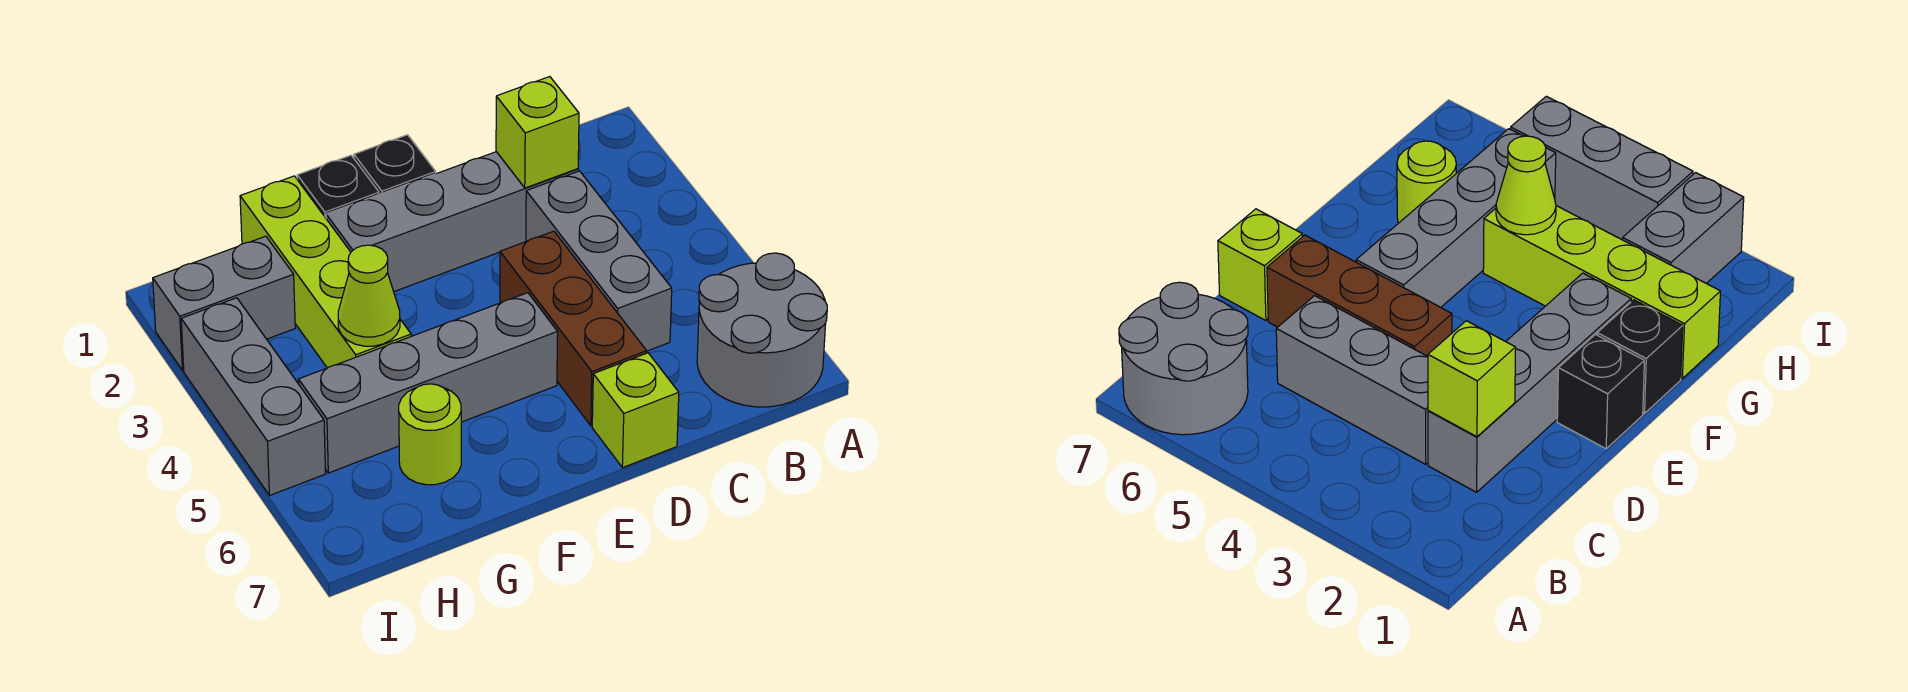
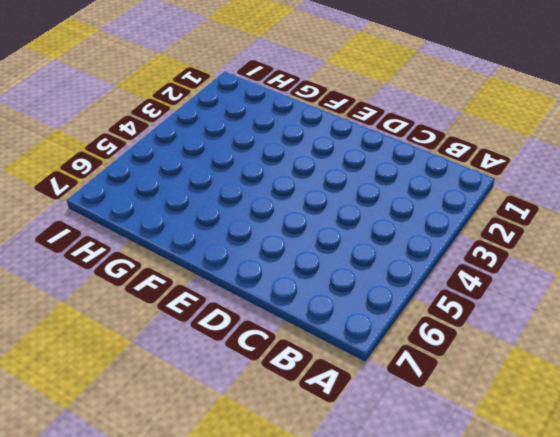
none -> grey 2x2 round brick [697,253,827,407]
none -> grey 1x4 brick [326,152,578,292]
none -> grey 1x3 brick [526,171,672,351]

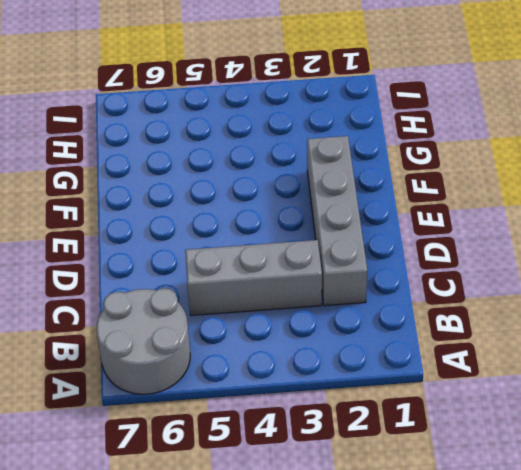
none -> brown 1x3 brick [500,231,647,426]
none -> lime 1x1 brick [592,353,679,468]
none -> black 1x1 brick [354,135,436,195]

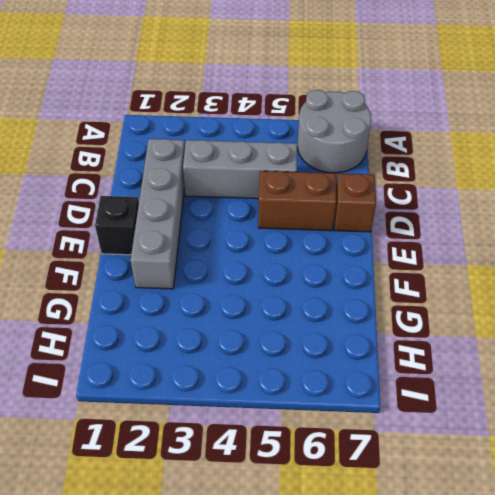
brown 1x2 brick [258,171,336,231] -> brown 1x3 brick [500,231,647,426]
brown 1x1 brick [334,173,376,232] -> lime 1x1 brick [592,353,679,468]
none -> grey 1x4 brick [298,293,558,473]
none -> black 1x1 brick [297,155,379,218]
none -> lime 1x4 brick [240,176,411,368]

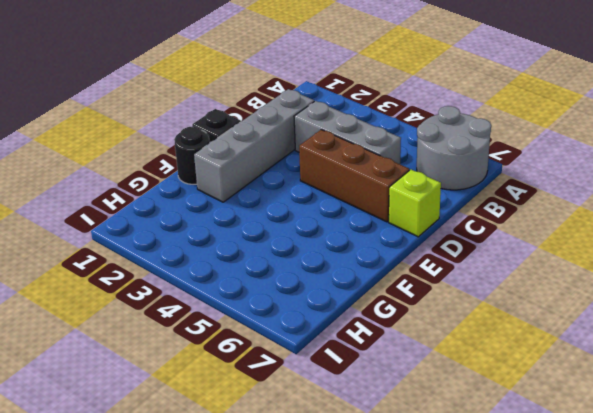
black 1x1 round brick [174,127,210,184] -> black 1x1 brick [297,155,379,218]
none -> grey 1x4 brick [298,293,558,473]
none -> lime 1x4 brick [240,176,411,368]
none -> lime 1x1 round brick [399,384,461,485]

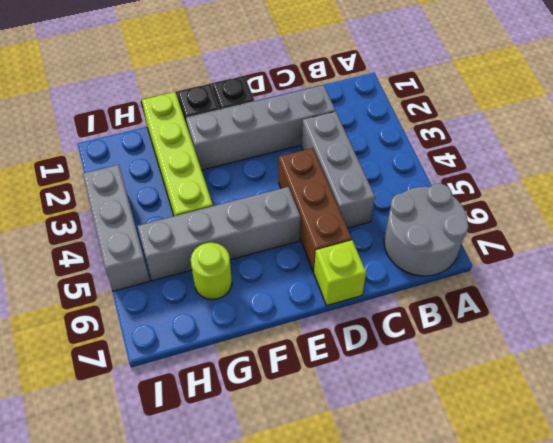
none -> grey 1x2 brick [153,236,295,370]
none -> lime 1x1 brick [496,77,579,188]
none -> lime 1x1 cone [338,245,400,346]

